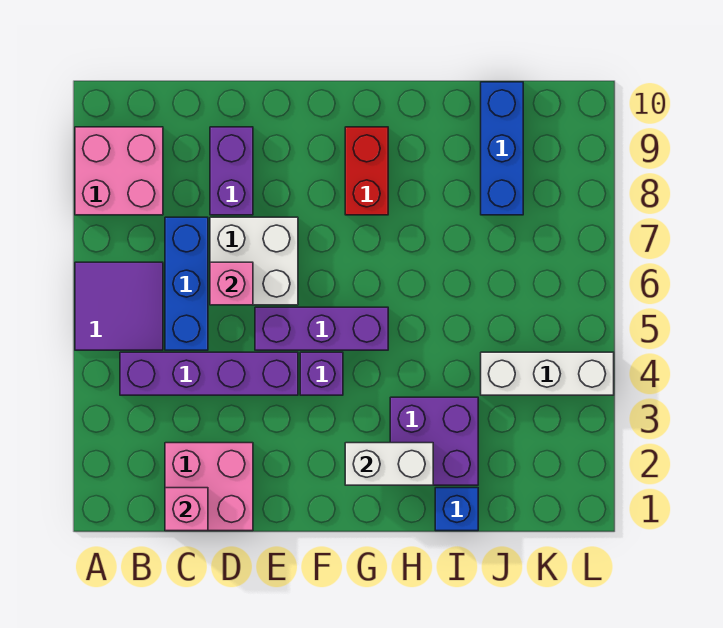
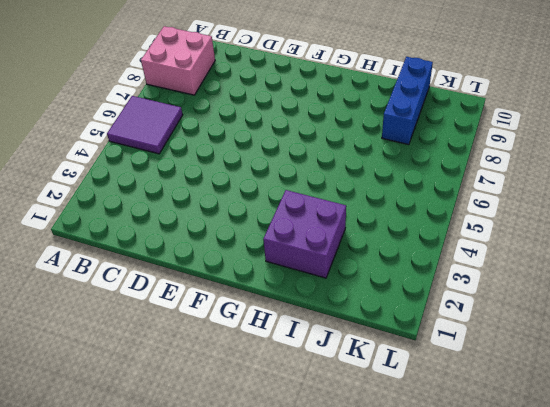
none -> purple 1x4 brick [120,352,298,395]
none -> pink 2x2 brick [165,443,253,531]
none -> blue 1x3 brick [165,217,208,350]

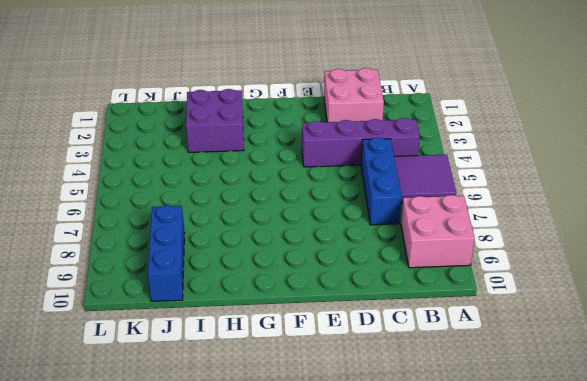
none -> white 2x2 brick [210,217,298,305]
none -> purple 1x2 brick [210,127,253,215]
none -> purple 1x3 brick [255,307,388,350]

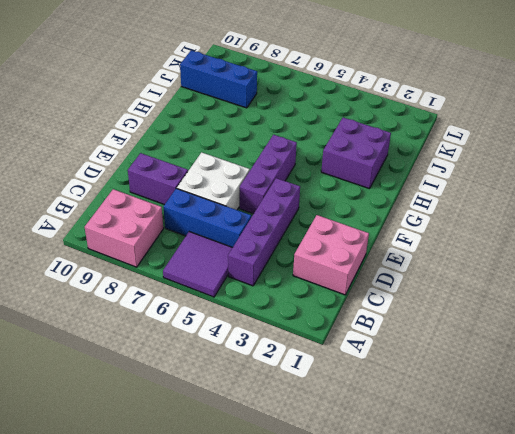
none -> purple 1x1 brick [300,352,343,395]
none -> red 1x2 brick [345,127,388,215]
none -> blue 1x1 brick [435,488,478,531]

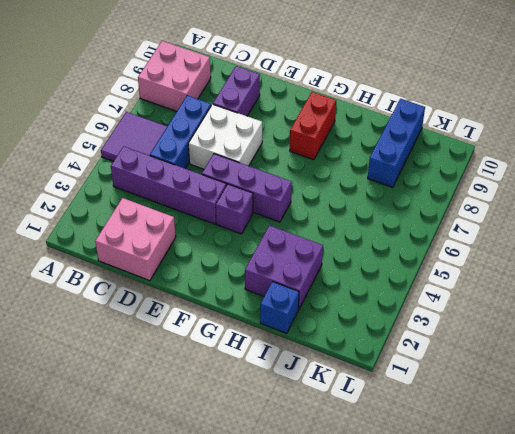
none -> white 1x3 brick [481,352,614,395]
none -> pink 1x1 brick [165,488,208,531]
none -> pink 1x1 brick [210,262,253,305]

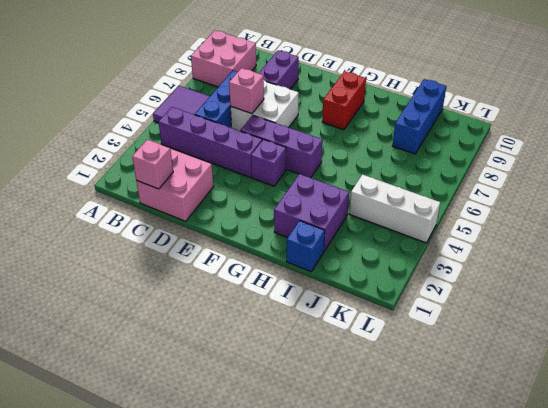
none -> white 1x2 brick [345,443,433,485]

